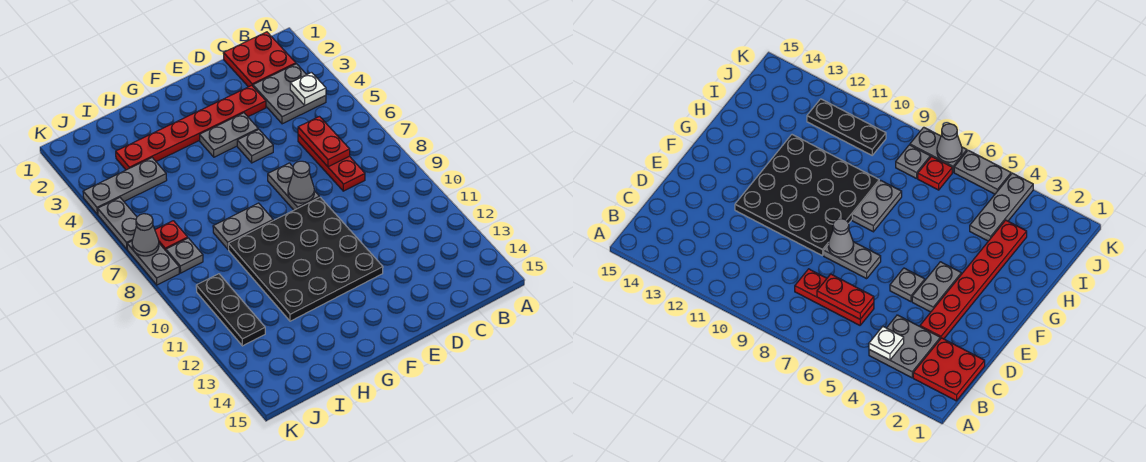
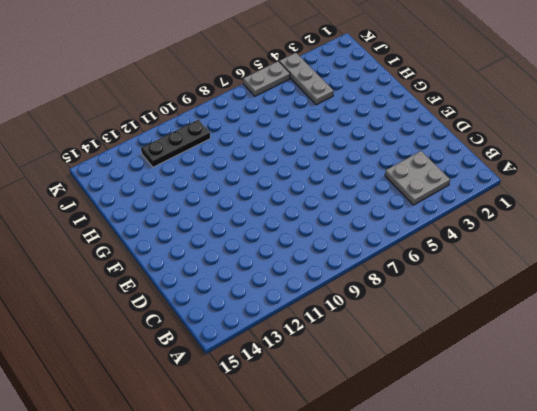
none -> red 2x2 plate [223,32,296,87]
none -> red 1x3 plate [298,135,365,191]
none -> red 1x6 plate [116,85,266,170]

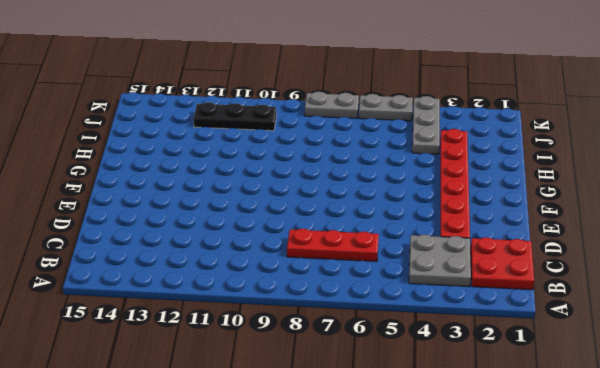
none -> grey 1x2 plate [200,113,258,157]
none -> grey 1x1 plate [237,129,273,163]
none -> grey 1x2 plate [268,163,319,210]

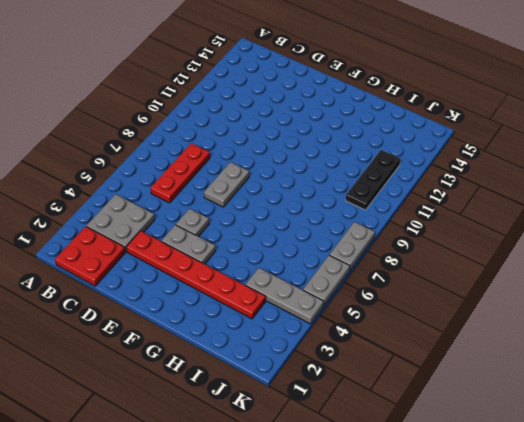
none -> black 4x4 plate [228,197,383,321]
none -> grey 1x2 plate [213,203,273,249]
none -> red 1x1 plate [155,221,188,251]

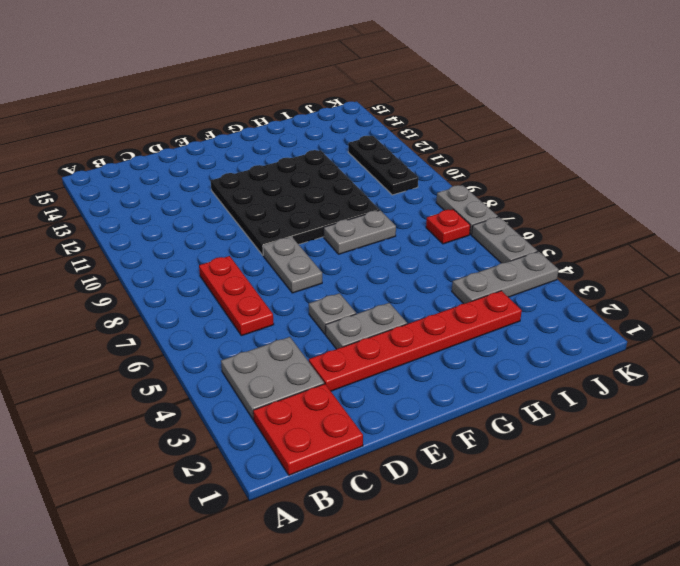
none -> grey 1x1 plate [166,238,203,273]
none -> white 1x1 plate [290,73,326,105]
none -> red 1x2 plate [298,116,350,167]

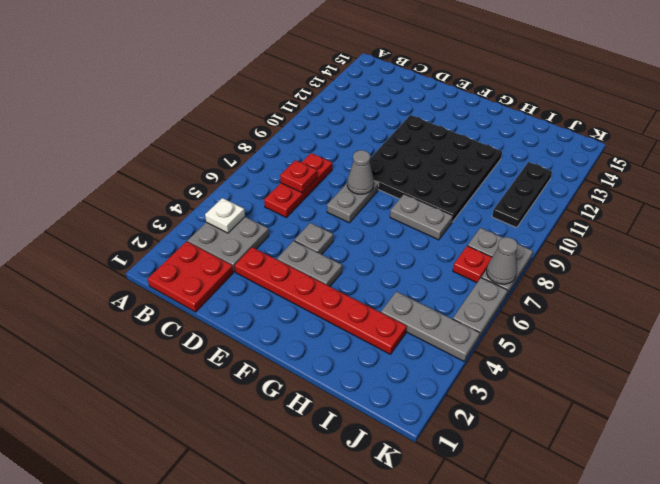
red 1x1 plate [280,160,317,193] -> red 1x2 plate [298,116,350,167]

